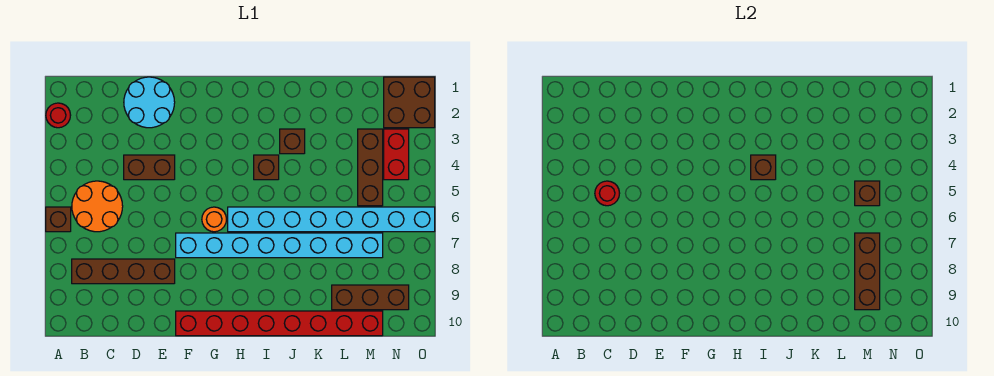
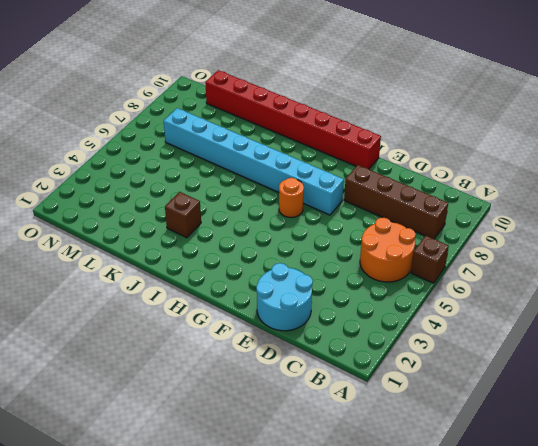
none -> red 1x1 round brick [46,103,71,128]
none -> brown 1x2 brick [124,155,175,180]
none -> cyan 1x8 brick [228,207,435,232]

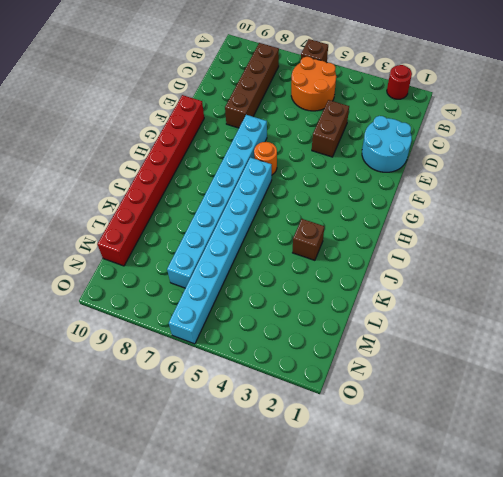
none -> brown 1x1 brick [254,155,279,180]
none -> brown 1x3 brick [332,285,409,310]
none -> brown 1x3 brick [358,129,383,206]

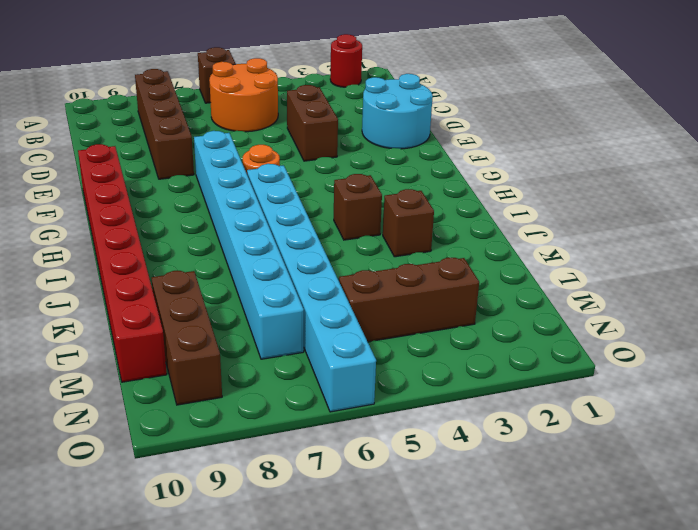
none -> brown 2x2 brick [384,77,435,128]
none -> red 1x2 brick [384,129,409,180]
none -> red 1x1 round brick [595,181,620,206]

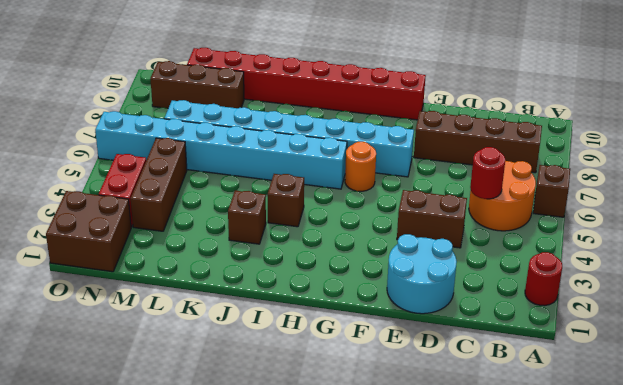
none -> brown 1x1 brick [751,155,776,180]
none -> brown 1x1 brick [855,181,880,206]
none -> brown 1x3 brick [855,233,880,310]

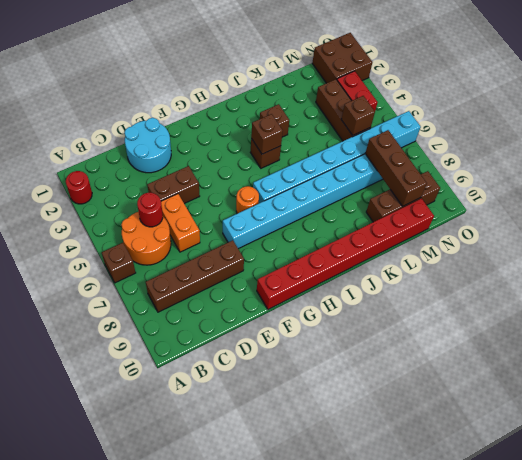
orange 1x2 brick [161,194,200,252] -> none

